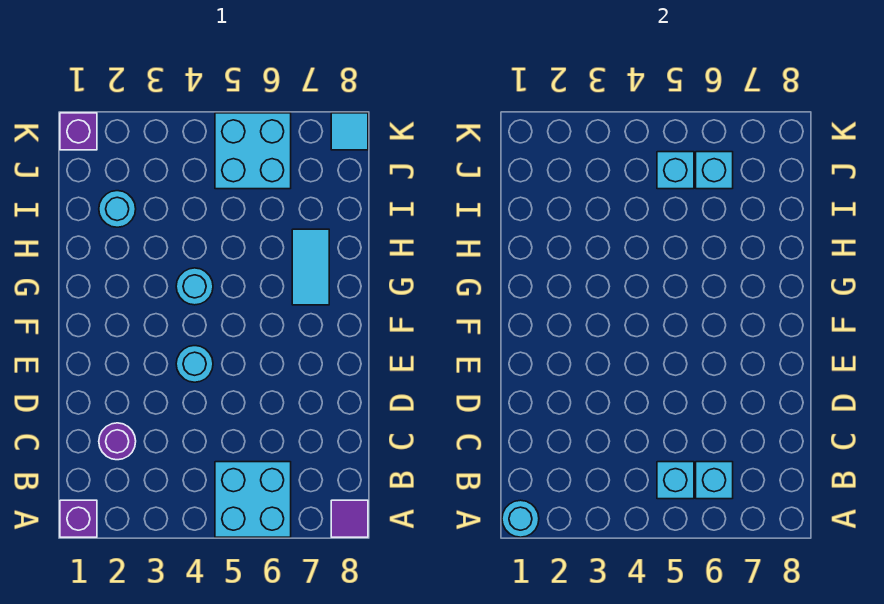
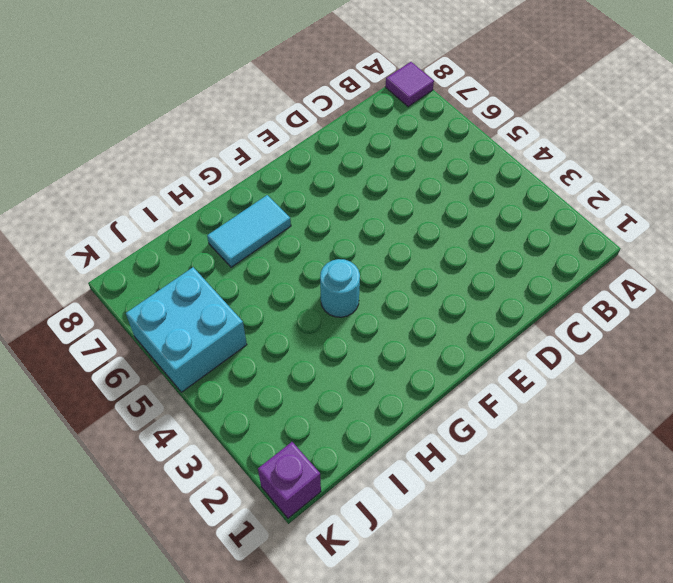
none -> purple 1x1 brick [60,500,97,537]
none -> cyan 2x2 brick [215,462,291,537]
none -> purple 1x1 round brick [99,423,136,460]

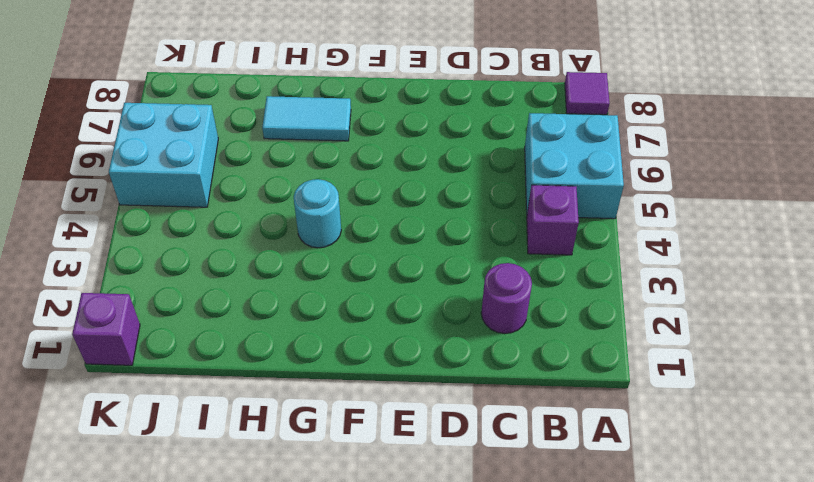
purple 1x1 brick [527,185,579,255] -> purple 1x1 brick moved to [60,500,97,537]
none -> cyan 1x1 round brick [176,346,213,382]
none -> cyan 1x1 round brick [99,191,136,227]
none -> cyan 1x1 tile [331,113,368,150]

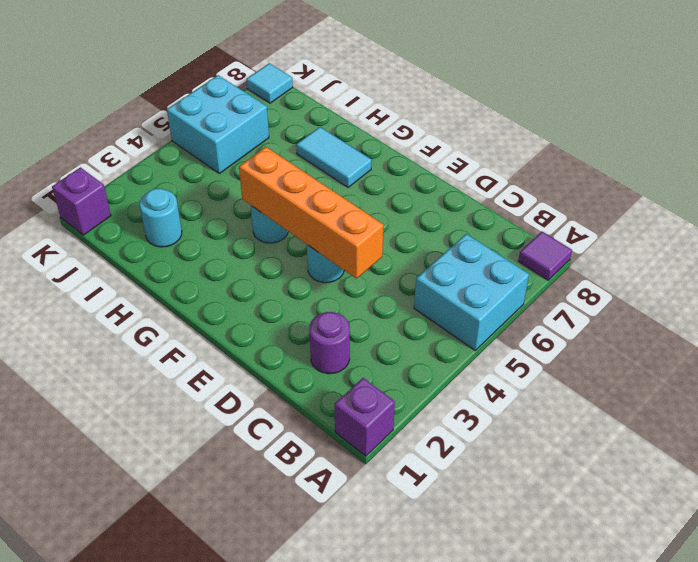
orange 1x4 brick [239,147,383,279] -> none
none -> cyan 1x1 round brick [502,500,539,537]
none -> cyan 1x1 brick [657,462,694,499]
none -> cyan 1x1 brick [696,462,733,499]

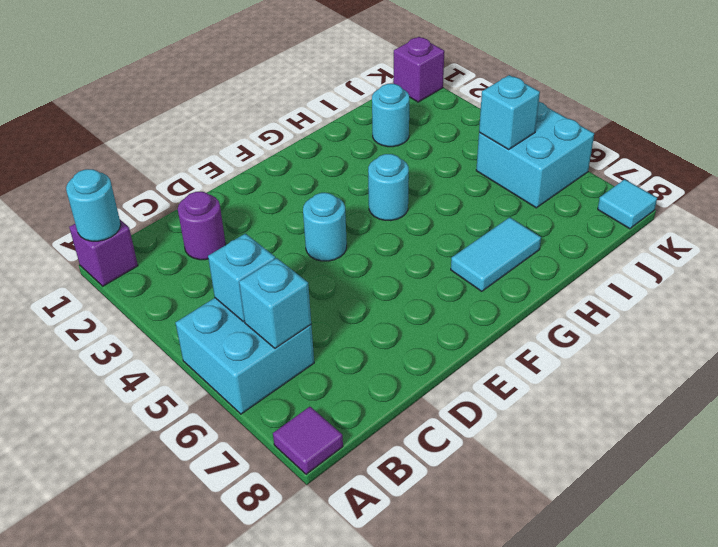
none -> cyan 1x1 brick [696,152,733,189]

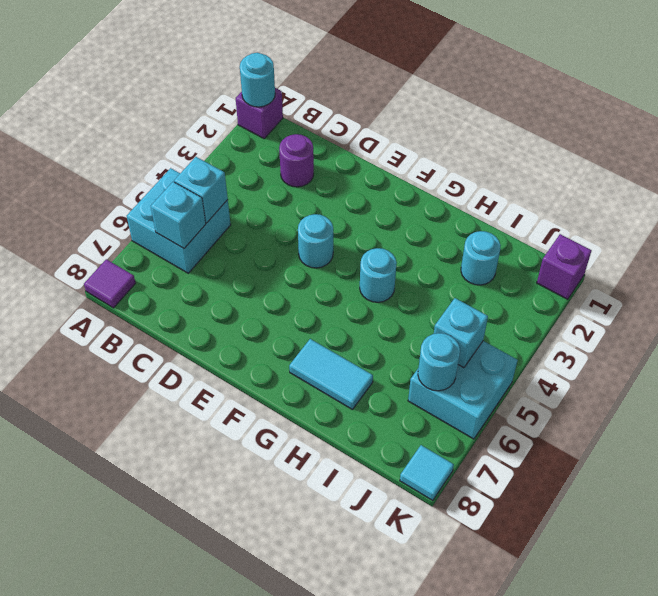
cyan 1x1 round brick [418,333,460,391] -> cyan 1x1 brick [696,152,733,189]

